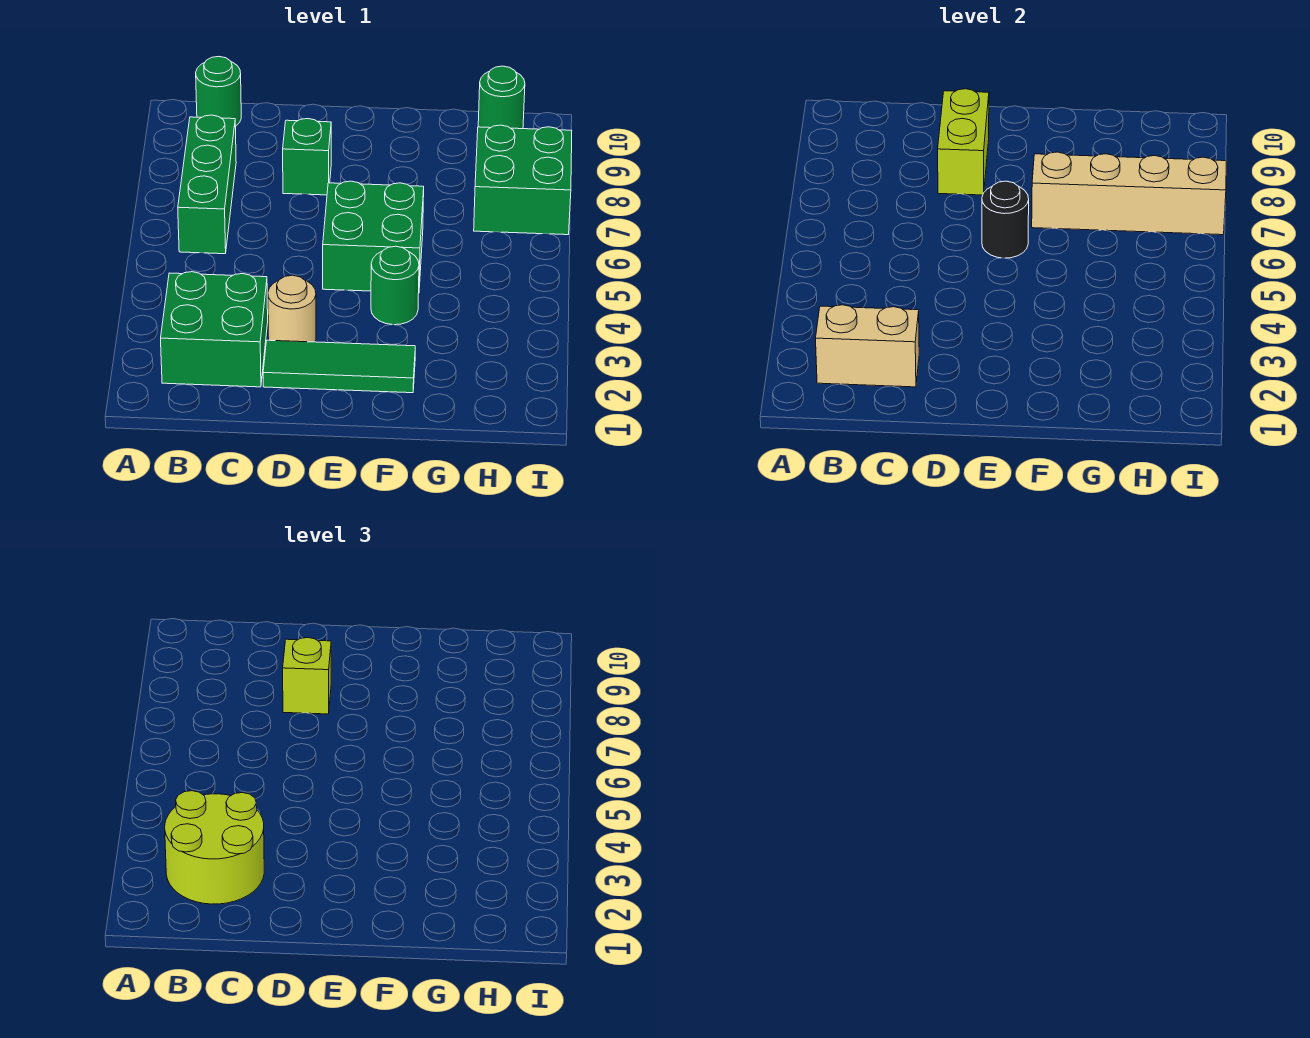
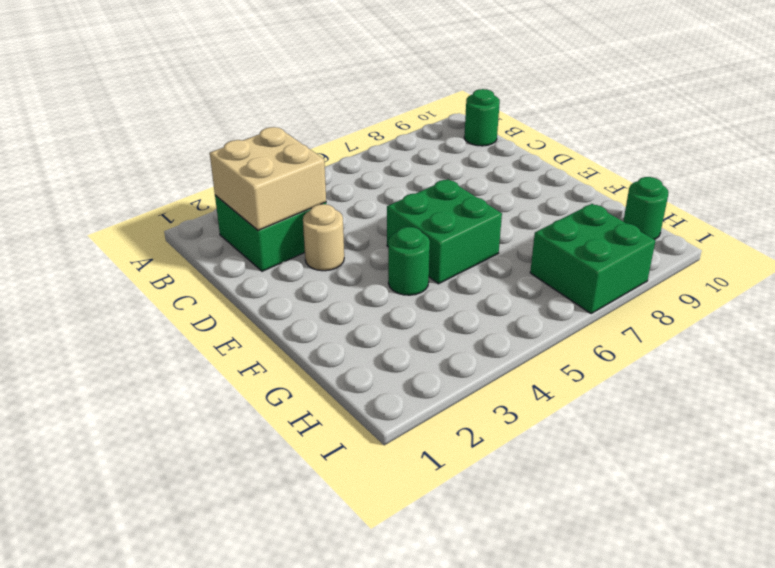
tan 2x2 brick [210,127,326,231] -> tan 1x2 brick [816,305,919,387]
none -> green 1x3 brick [178,115,236,254]
none -> green 1x3 tile [263,340,415,393]
none -> green 1x1 brick [283,119,331,195]

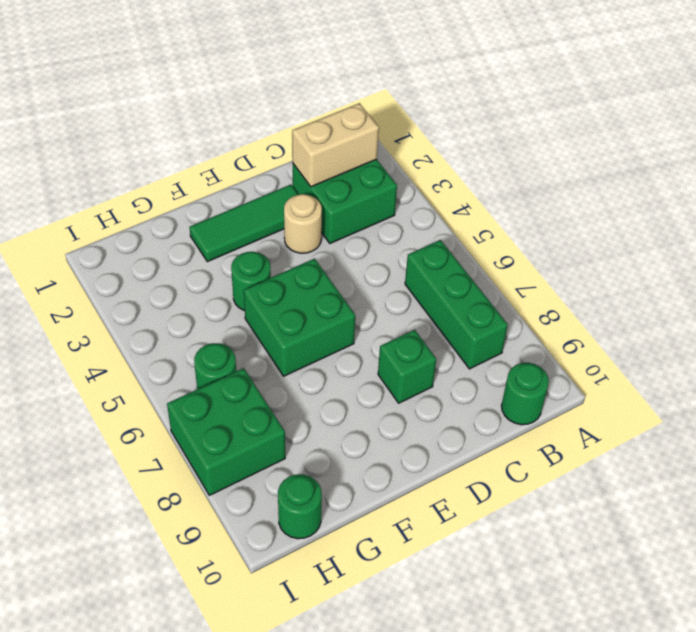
green 1x1 round brick [194,343,236,389] -> none
none -> lime 1x2 brick [938,89,989,195]
none -> black 1x1 round brick [982,181,1029,258]
none -> tan 1x4 brick [1032,152,1226,235]

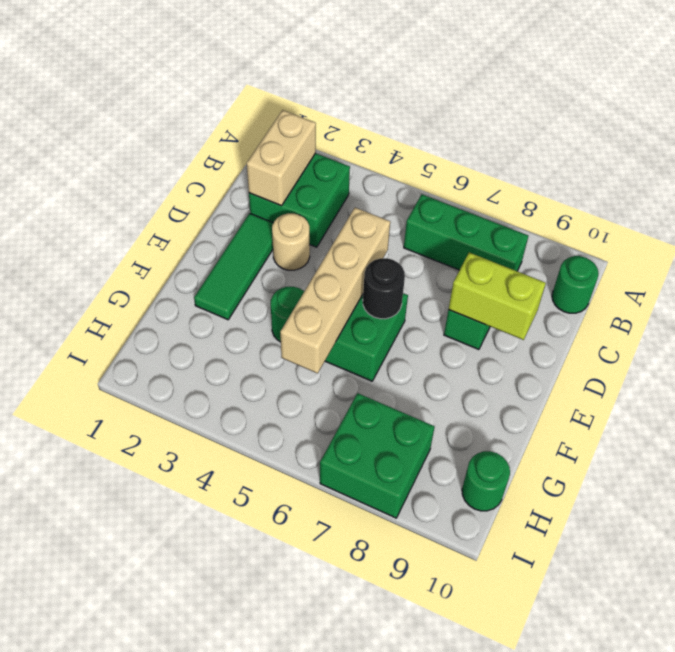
tan 1x4 brick [280,208,390,373] -> tan 1x4 brick moved to [1032,152,1226,235]
none -> lime 2x2 round brick [165,791,264,904]
none -> lime 1x1 brick [283,638,331,714]

